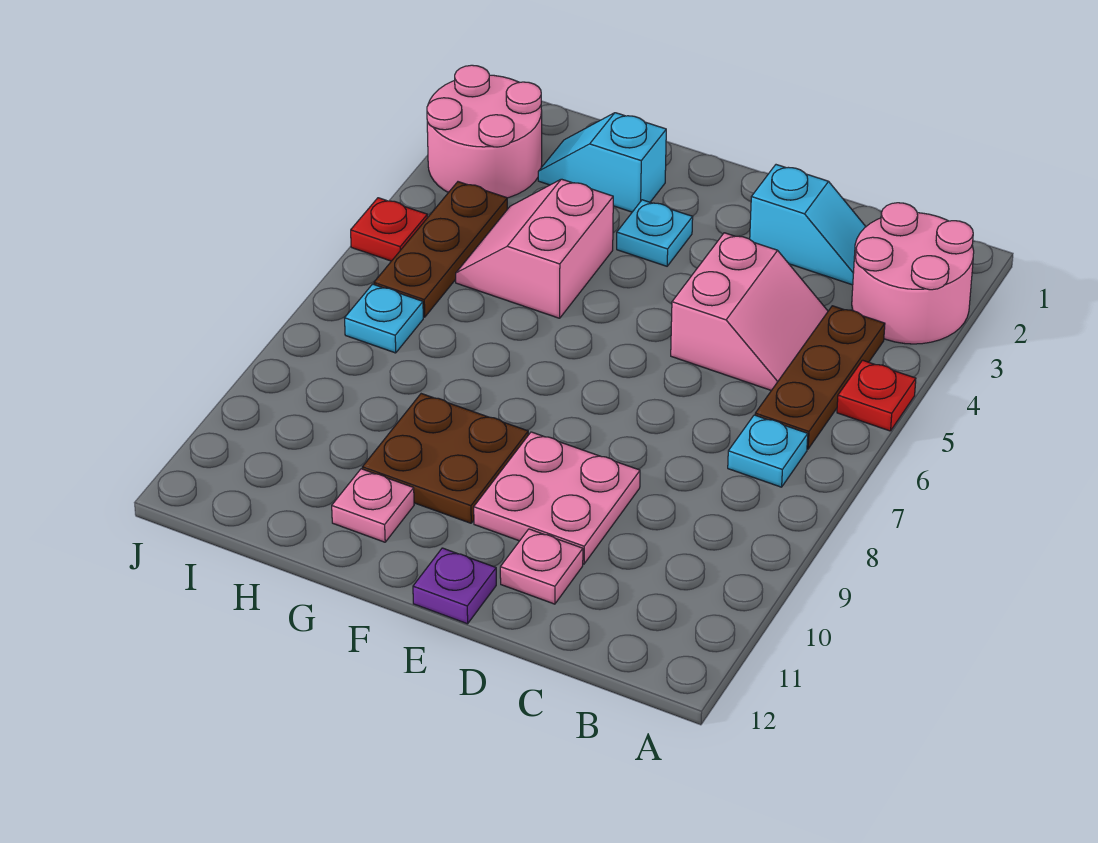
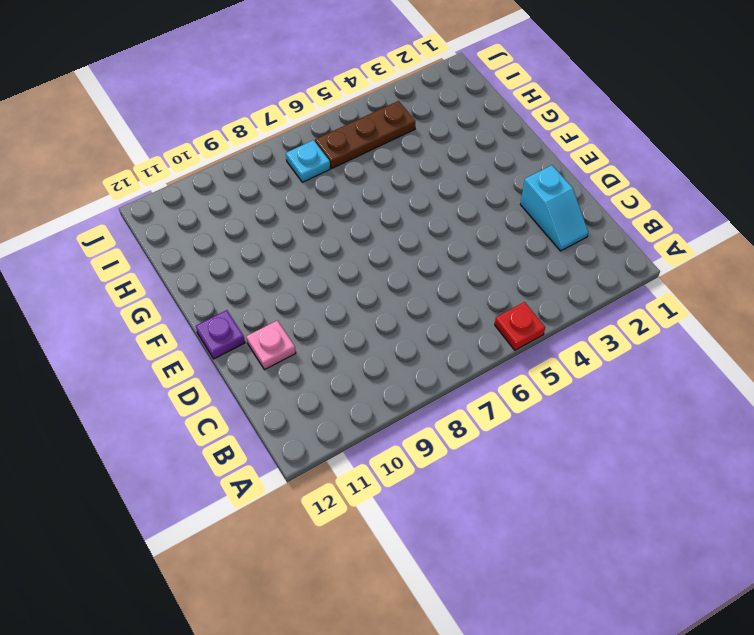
none -> pink 2x2 round brick [852,203,974,344]
none -> brown 1x3 plate [755,306,885,449]
none -> cyan 1x1 plate [728,415,808,487]

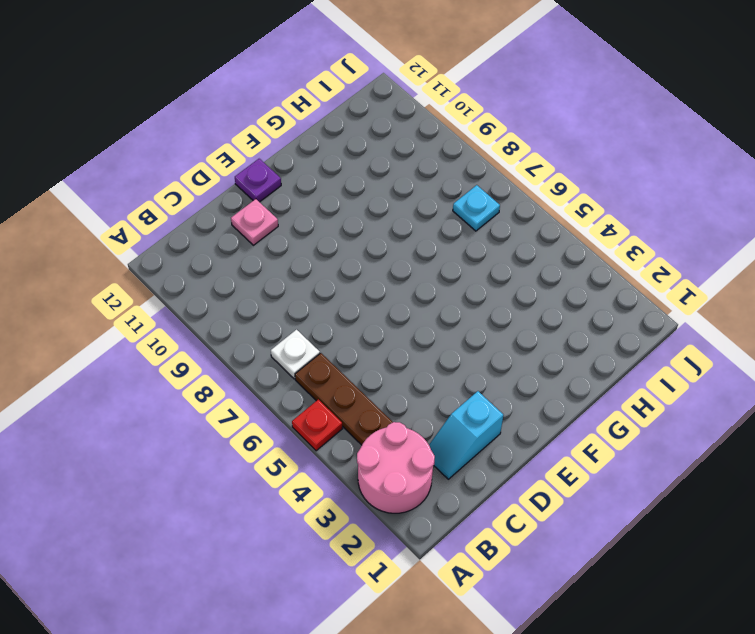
white 1x1 plate [271,330,320,379] -> cyan 1x1 plate [728,415,808,487]
none -> pink 2x2 slope [671,233,828,391]
none -> pink 2x2 plate [474,432,640,564]
none -> cyan 1x1 plate [617,200,693,266]

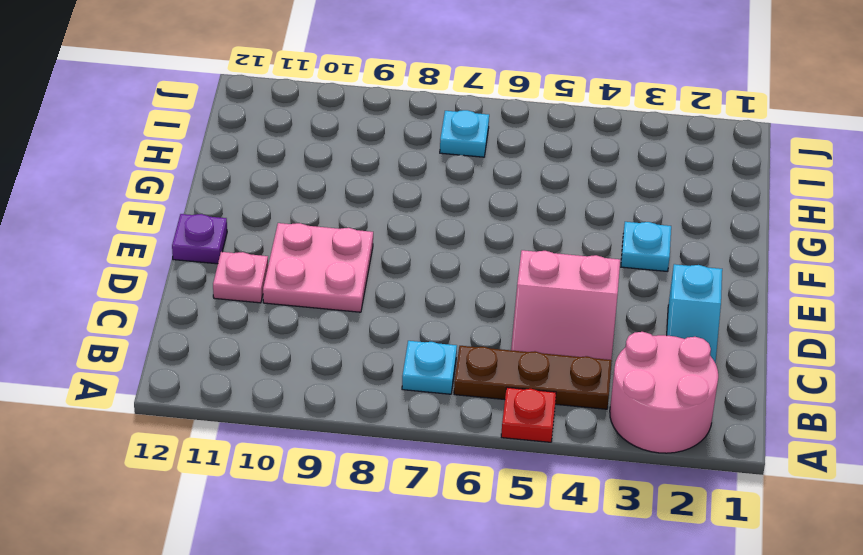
none -> brown 2x2 plate [362,394,528,523]
none -> cyan 1x2 slope [538,113,666,212]
none -> pink 2x2 slope [456,179,613,318]

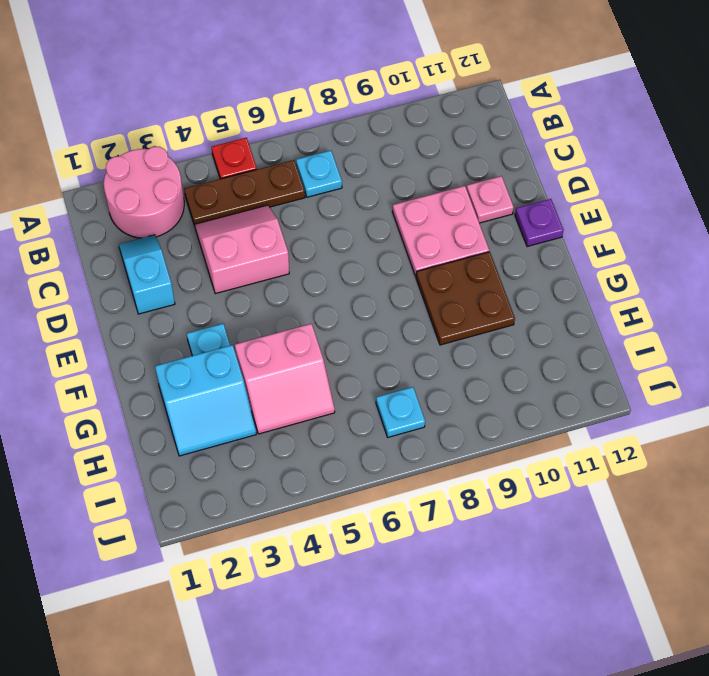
cyan 2x2 slope [155,345,256,456] -> cyan 1x2 slope [538,113,666,212]
none -> pink 1x1 plate [332,469,414,542]
none -> pink 2x2 round brick [427,65,542,198]
none -> brown 1x3 plate [374,182,507,317]

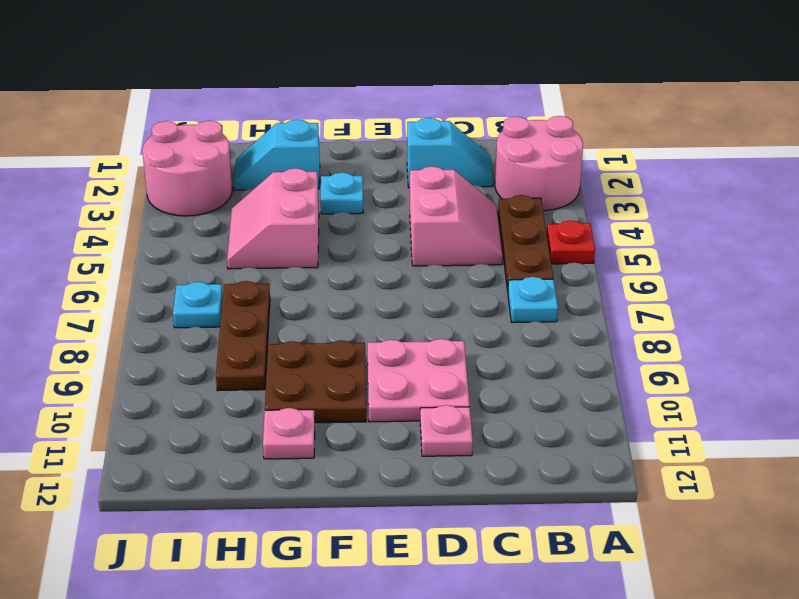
brown 1x3 plate [216,281,270,391] -> brown 1x3 plate moved to [374,182,507,317]
none -> purple 1x1 plate [413,548,496,624]
none -> red 1x1 plate [351,198,427,261]

